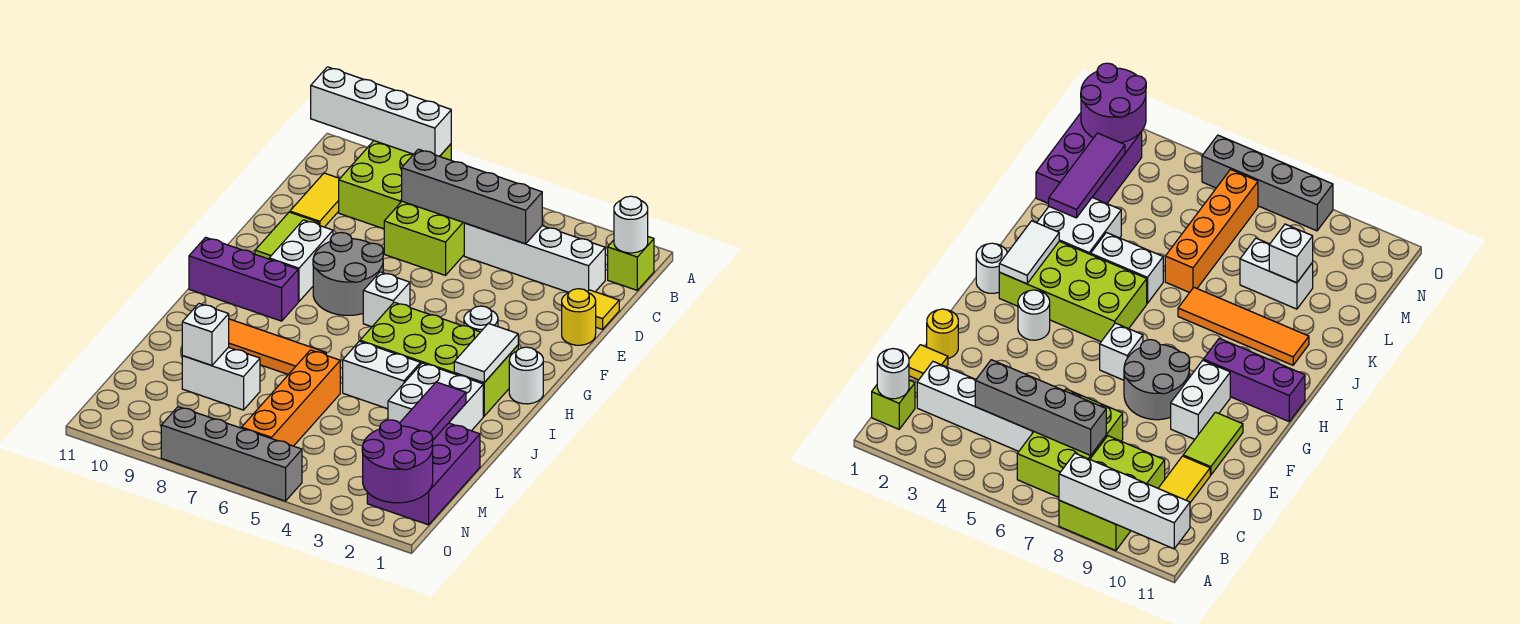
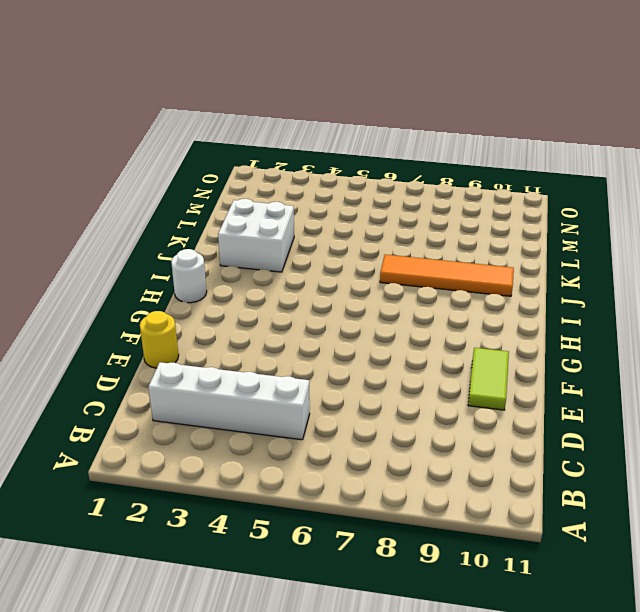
none -> lime 2x3 brick [339,141,451,229]
none -> lime 1x1 brick [608,237,654,290]
none -> lime 2x3 brick [384,201,464,275]

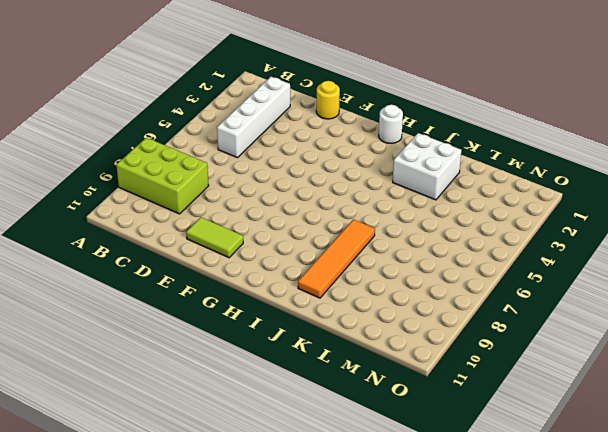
none -> lime 1x1 brick [608,237,654,290]
none -> lime 2x3 brick [384,201,464,275]
none -> yellow 1x2 tile [290,173,340,227]

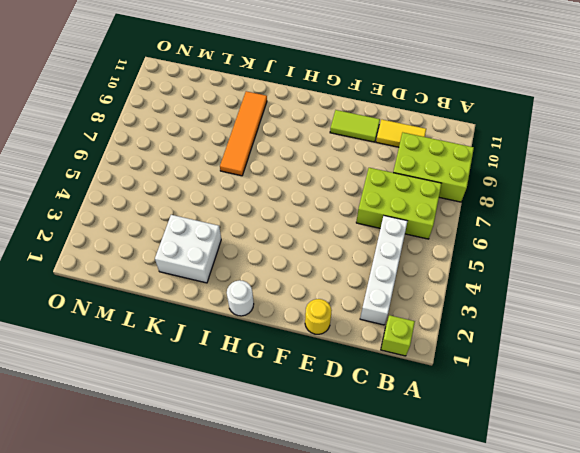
none -> yellow 1x1 tile [588,290,619,329]
none -> grey 2x2 round brick [313,233,383,315]
none -> white 1x2 brick [269,220,333,302]

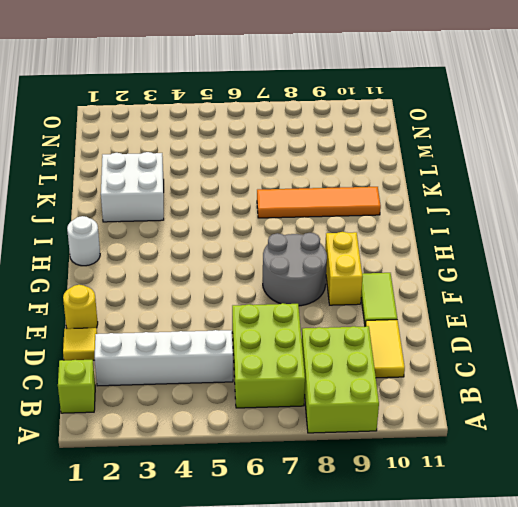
yellow 1x2 brick [325,232,362,305] -> white 1x2 brick [269,220,333,302]
none -> white 1x1 round brick [464,306,498,332]
none -> white 1x1 brick [363,272,410,327]
none -> lime 2x4 brick [360,302,518,416]

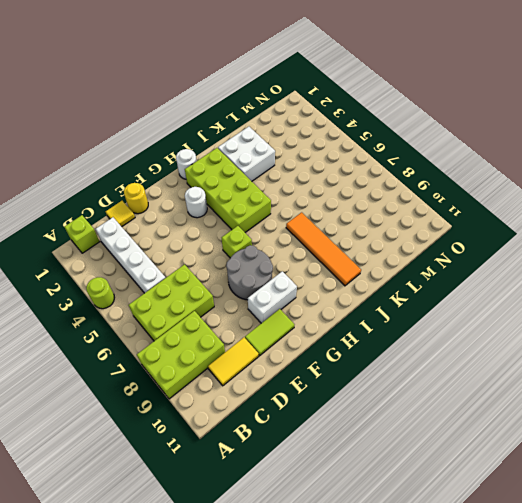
lime 1x1 round brick [86,277,114,309] -> none
lime 1x1 brick [222,226,252,258] -> white 1x1 brick [363,272,410,327]
none -> purple 1x3 brick [189,237,298,321]
none -> white 1x2 brick [343,341,421,409]
none -> orange 1x4 brick [242,350,340,446]

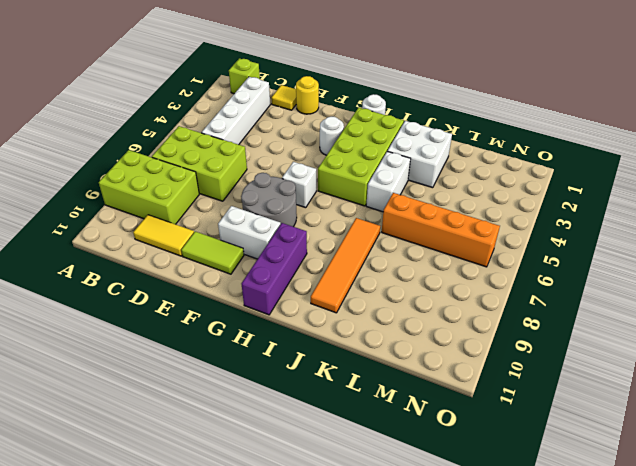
none -> purple 2x3 brick [367,423,480,525]
none -> white 1x2 brick [182,347,260,410]
none -> grey 1x4 brick [161,407,302,501]

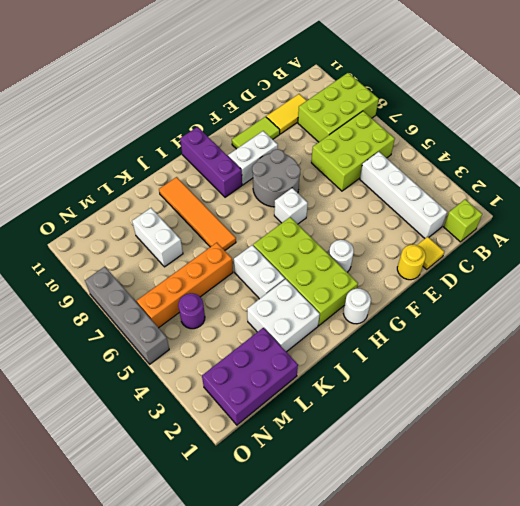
purple 1x1 round brick [178,293,205,329] -> none
none -> white 1x4 brick [311,67,451,156]
none -> white 1x1 round brick [614,196,648,253]
none -> grey 1x4 brick [402,149,542,244]

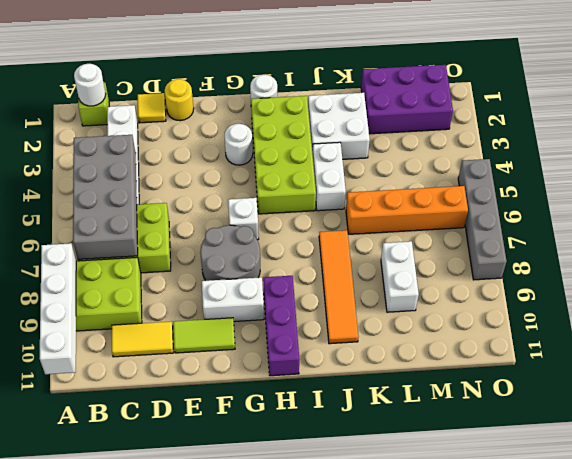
grey 2x4 brick [73,135,138,259] -> grey 1x4 brick [402,149,542,244]
none -> white 1x2 tile [454,323,518,383]
none -> purple 1x3 tile [400,382,466,440]
none -> white 1x1 brick [182,304,229,366]

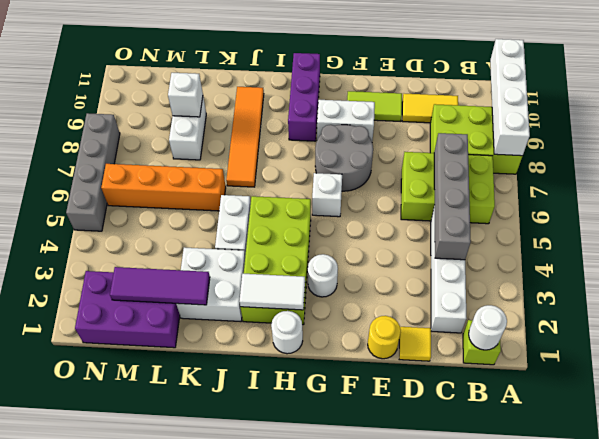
none -> purple 2x2 round brick [362,420,433,503]

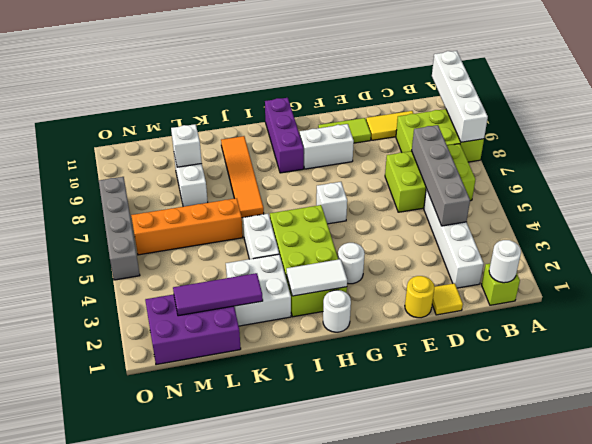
none -> grey 2x2 round brick [313,233,383,315]
none -> purple 2x2 round brick [362,420,433,503]

